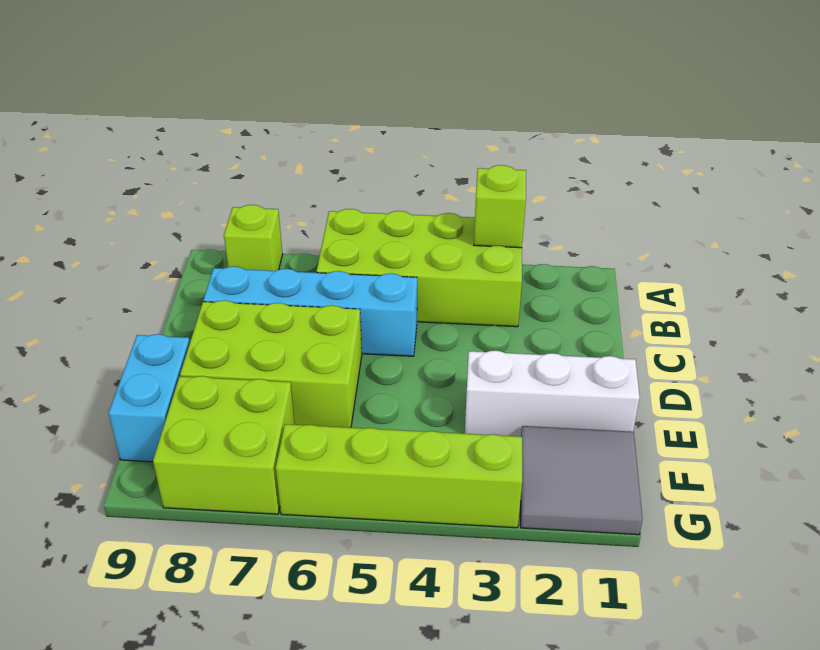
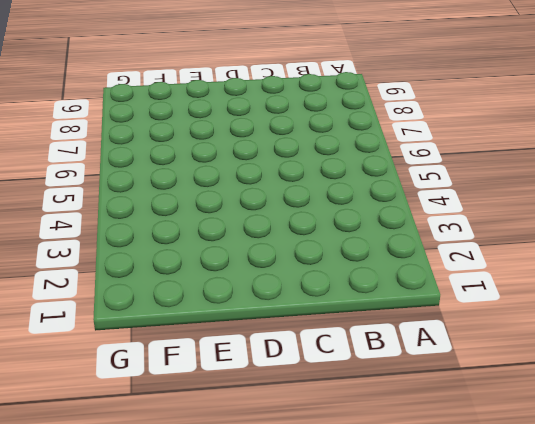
none -> lime 2x4 brick [316,209,522,327]
none -> lime 1x1 brick [224,205,283,271]

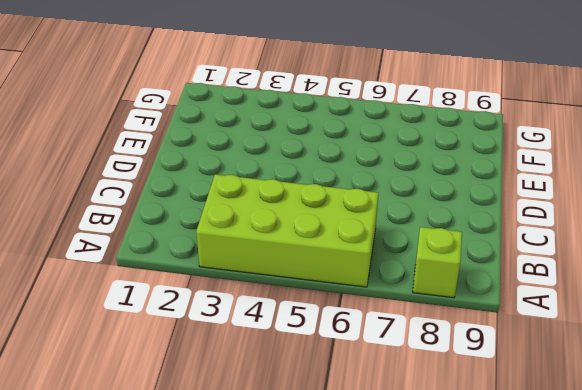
none -> cyan 1x4 brick [203,266,417,356]
none -> lime 2x3 brick [180,300,362,428]

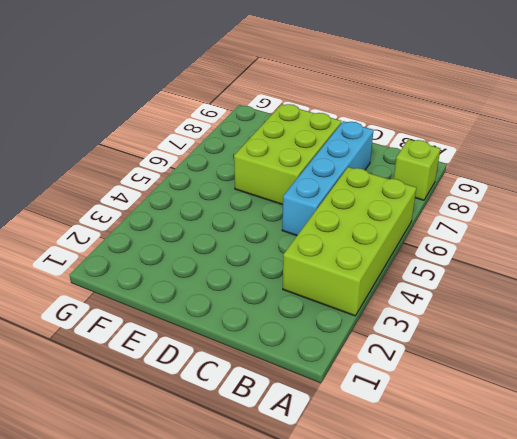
none -> white 1x3 brick [465,350,640,437]
none -> cyan 1x2 brick [109,334,190,462]

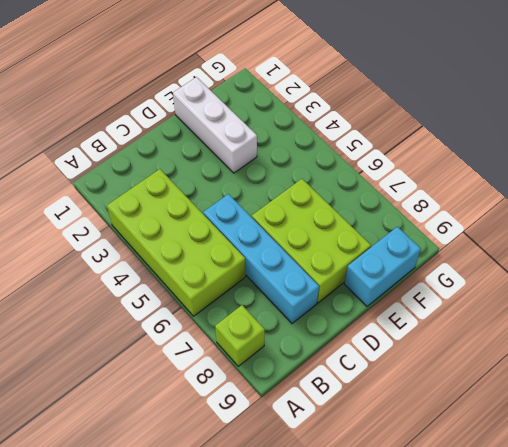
none -> grey 2x2 tile [521,426,643,535]
none -> lime 2x2 brick [153,376,295,514]

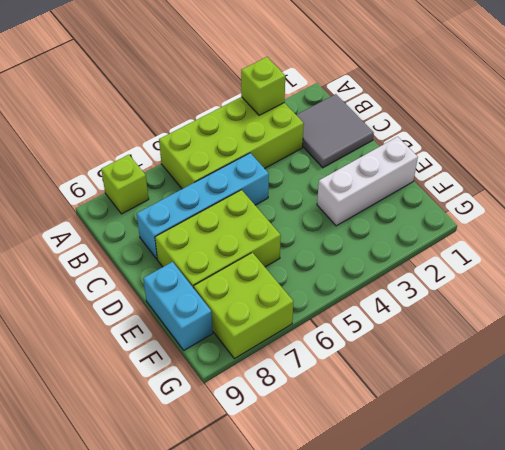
grey 2x2 tile [297,94,374,168] -> grey 2x2 tile moved to [521,426,643,535]
none -> lime 1x4 brick [276,424,522,528]

